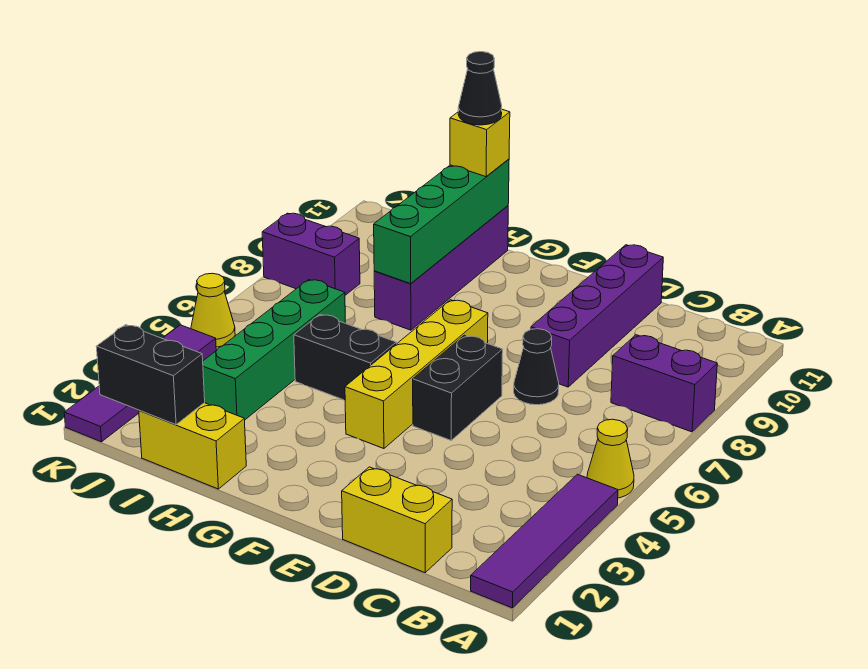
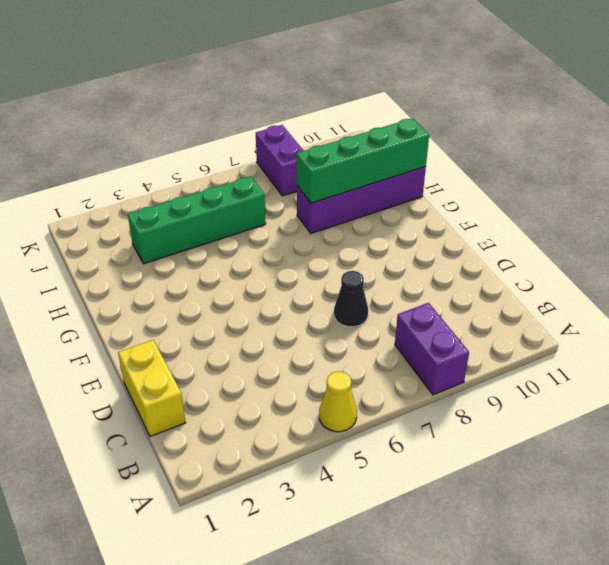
none -> purple 1x4 tile [471,474,618,608]
none -> purple 1x4 brick [531,245,663,387]
none -> black 1x2 brick [413,335,503,440]

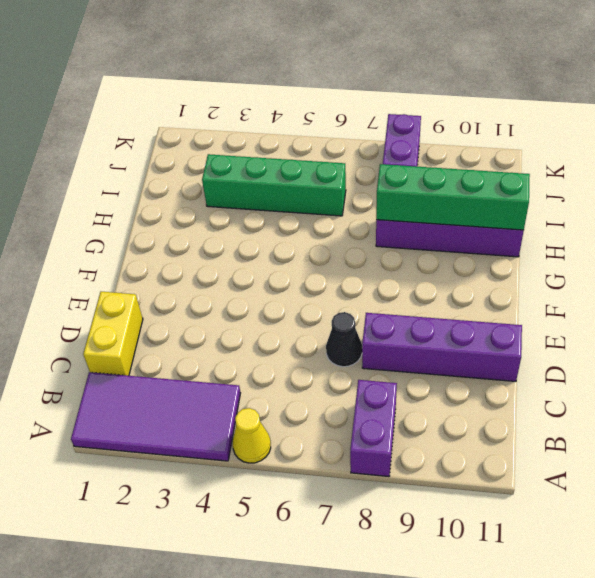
purple 2x4 tile [71,372,240,461] -> purple 1x4 tile [471,474,618,608]
none -> black 1x2 brick [413,335,503,440]
none -> yellow 1x4 brick [345,300,488,449]
none -> black 1x2 brick [294,314,396,400]

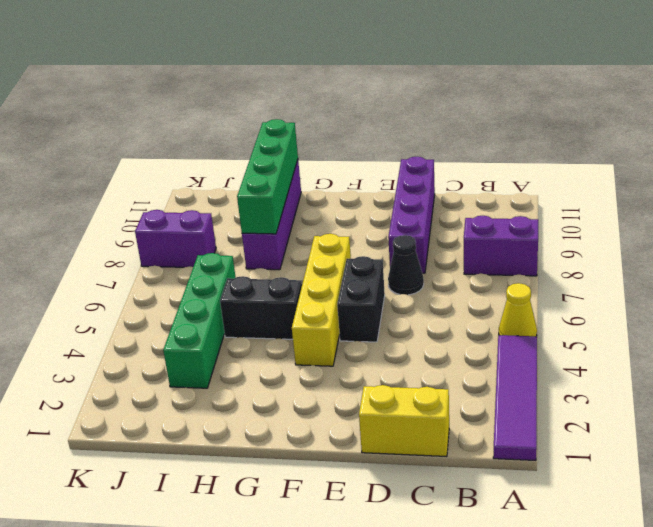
none -> yellow 1x2 brick [139,403,246,489]
none -> purple 1x4 tile [64,325,216,442]
none -> yellow 1x1 cone [191,273,235,347]

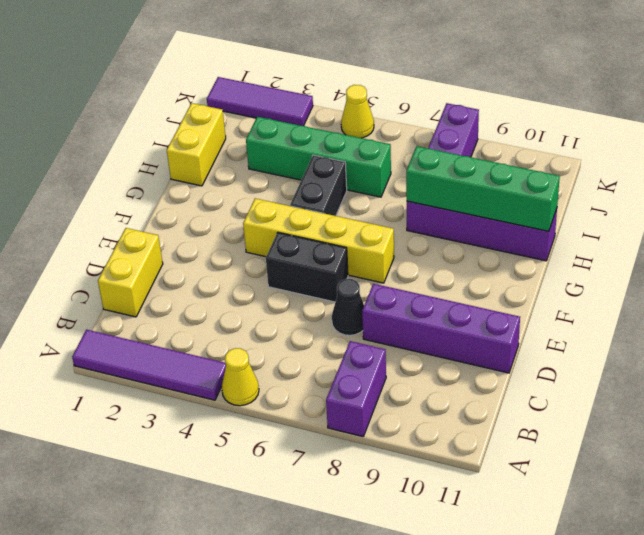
purple 1x3 tile [207,77,313,126] -> purple 1x4 tile [64,325,216,442]
none -> black 1x2 brick [96,325,205,425]
none -> yellow 1x1 brick [450,110,510,177]
none -> black 1x1 cone [458,52,502,125]

